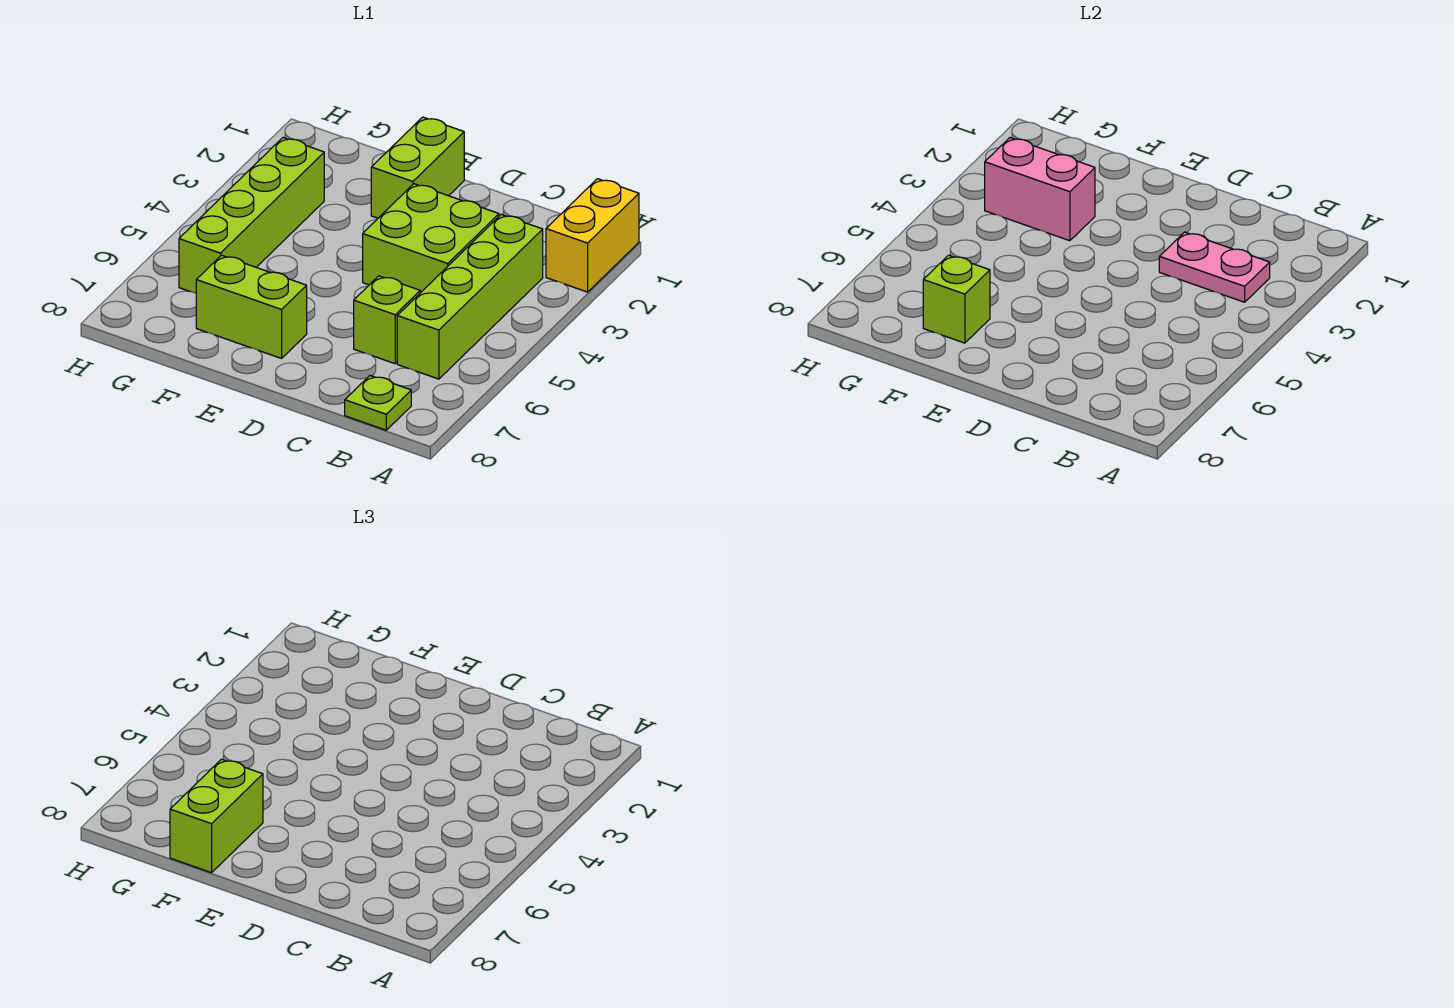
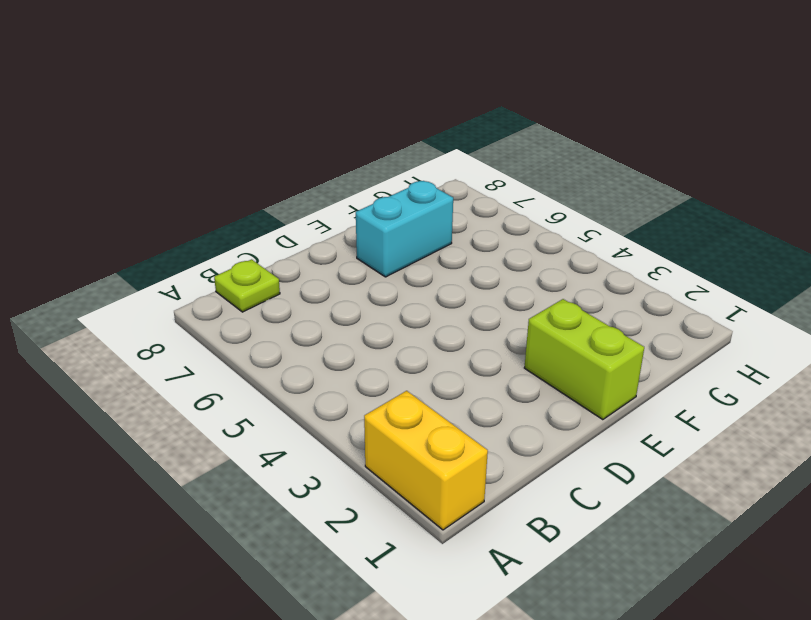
cyan 1x2 brick [356,181,453,277] -> lime 1x2 brick [196,255,307,358]
none -> lime 1x4 brick [397,214,543,379]
none -> lime 2x2 brick [363,184,499,293]
none -> lime 1x1 brick [354,276,420,364]

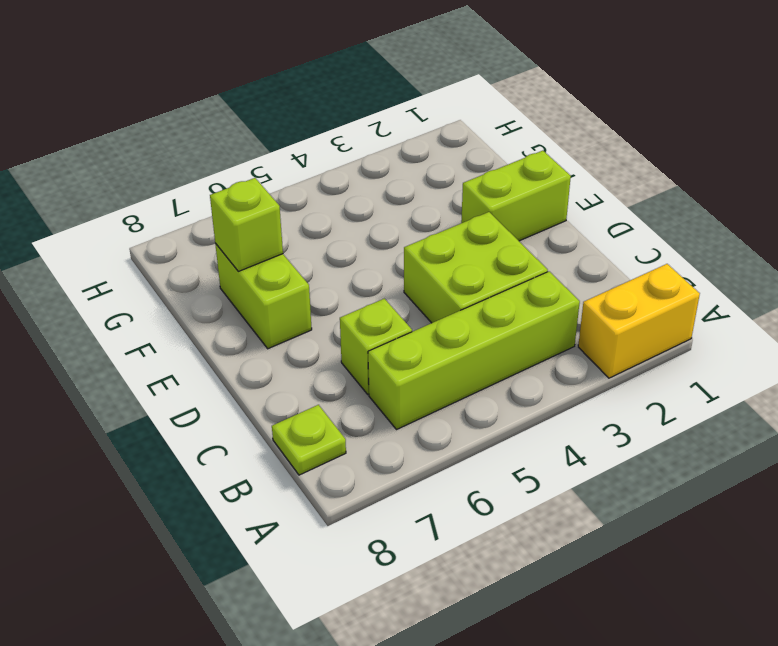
none -> lime 1x4 brick [179,138,324,293]
none -> pink 1x2 plate [1159,232,1270,302]
none -> pink 1x2 brick [985,138,1095,241]

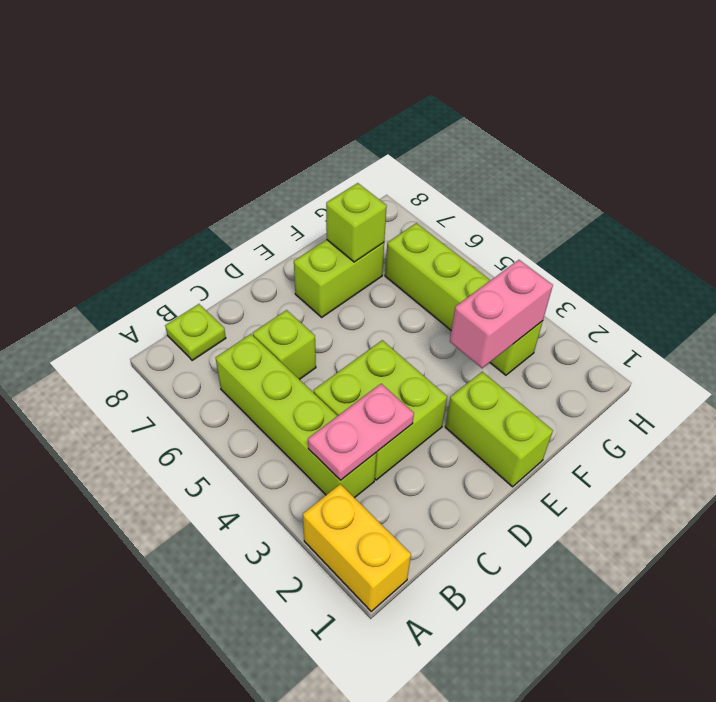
none -> lime 1x2 brick [170,759,263,873]

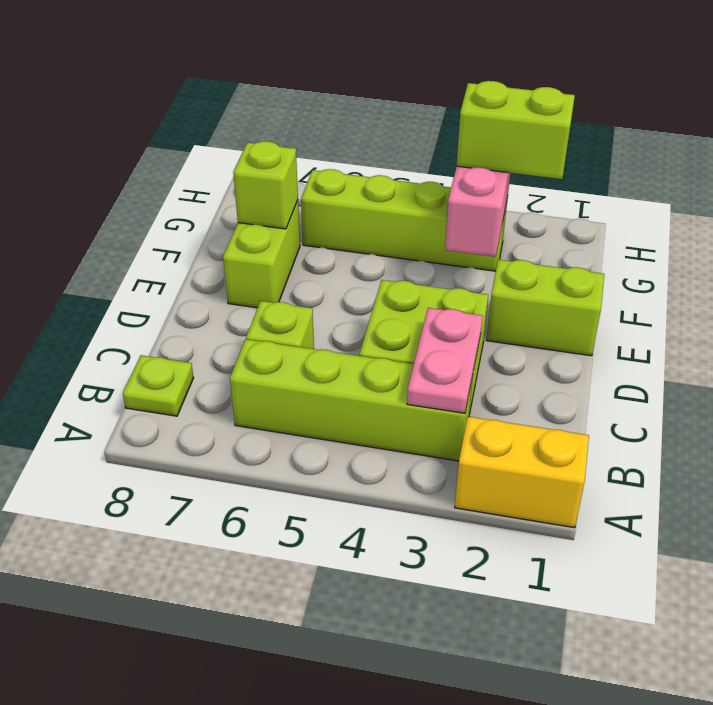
lime 1x2 brick [457,81,575,179] -> lime 1x2 brick moved to [170,759,263,873]

